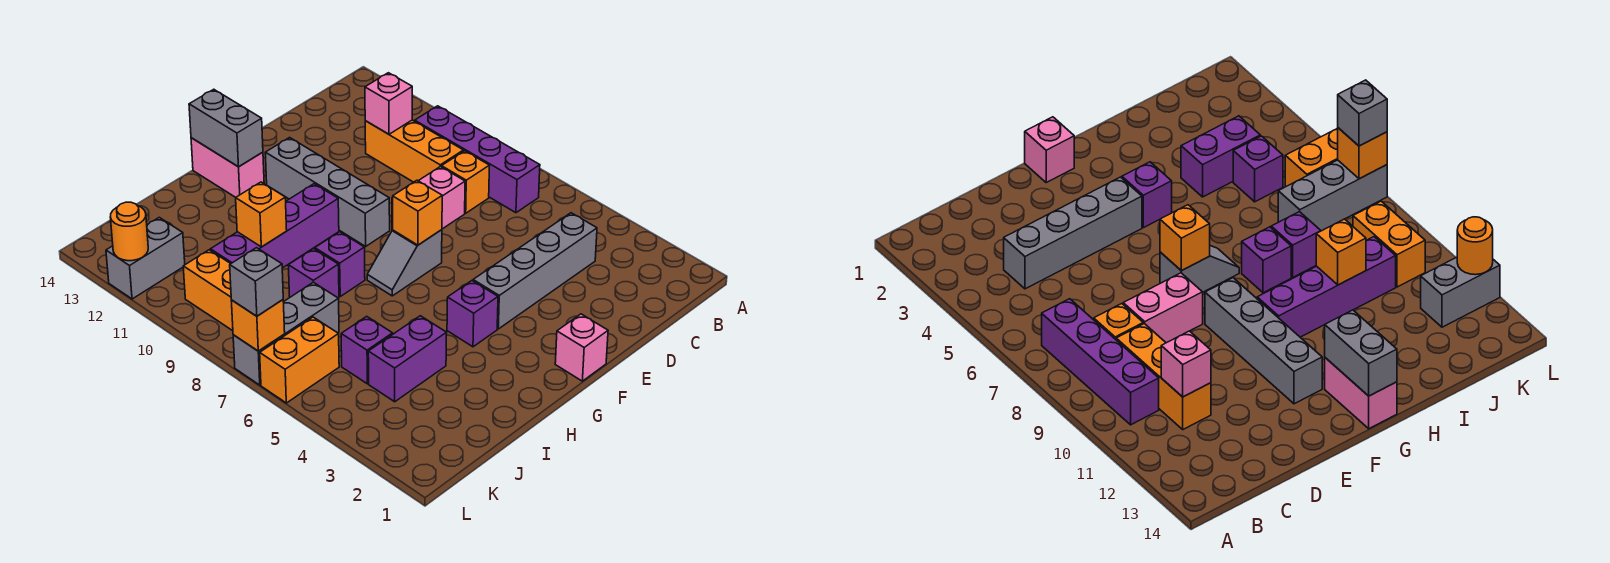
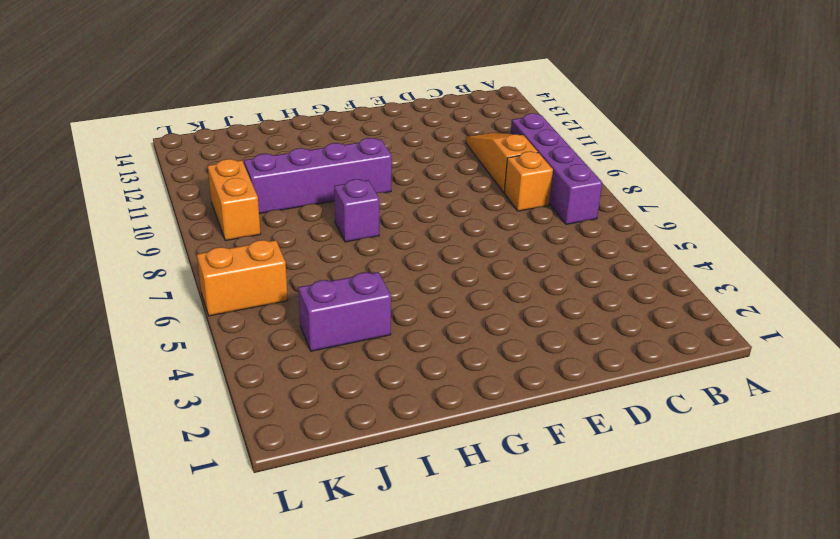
orange 1x3 slope [466,133,538,192] -> orange 1x3 brick [365,120,463,182]
none -> grey 1x4 brick [473,213,597,329]
none -> pink 1x2 brick [392,167,465,230]
none -> pink 1x1 brick [555,314,608,381]

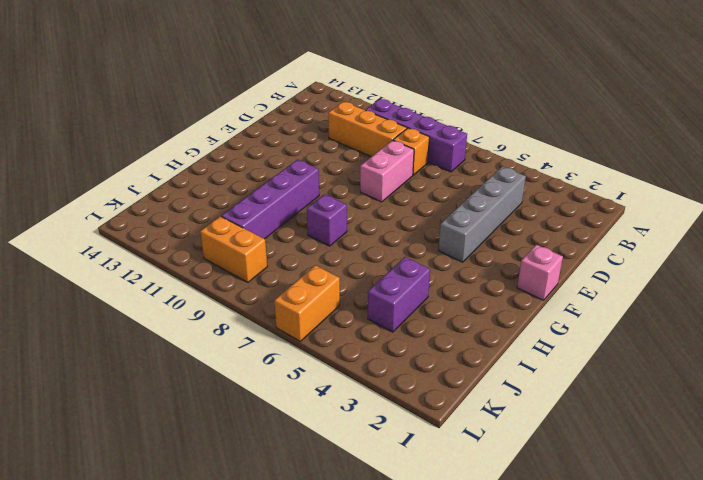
none -> grey 1x2 slope [367,230,442,296]
none -> grey 1x4 brick [265,138,390,246]
none -> purple 1x1 brick [447,281,498,347]

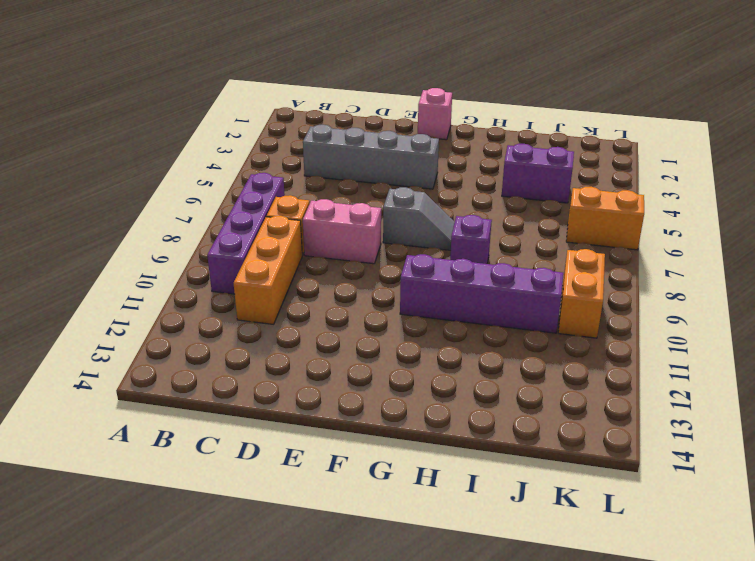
none -> grey 1x4 brick [265,138,390,246]
none -> purple 1x1 brick [447,281,498,347]
none -> pink 1x2 brick [191,138,264,197]

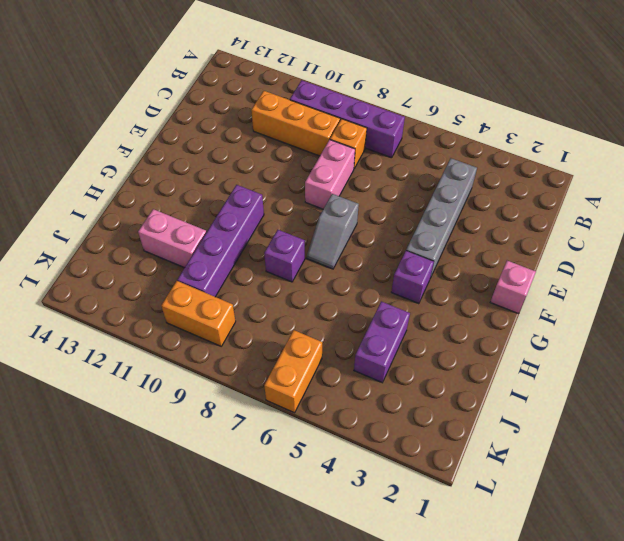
pink 1x2 brick [138,209,207,268] -> pink 1x2 brick moved to [191,138,264,197]
none -> grey 1x4 brick [265,138,390,246]
none -> purple 1x1 brick [288,248,339,298]
none -> purple 1x1 brick [341,316,393,384]

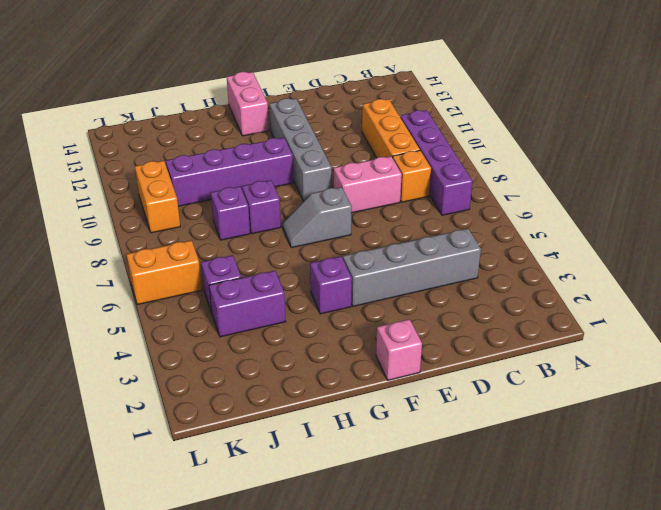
none -> grey 1x3 brick [233,282,339,385]
none -> grey 1x2 brick [106,217,185,299]
none -> pink 1x1 brick [365,73,412,134]

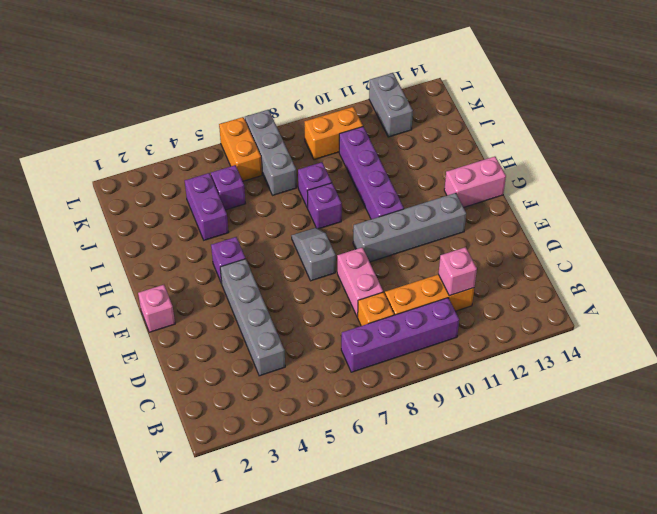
none -> orange 1x1 brick [393,180,442,245]
none -> grey 1x2 brick [189,89,263,167]
none -> orange 1x1 brick [236,182,287,247]

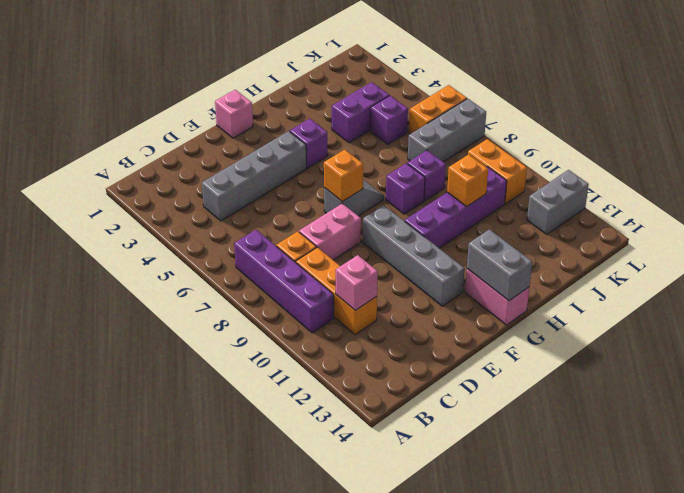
none -> orange 1x1 brick [231,300,285,351]
none -> orange 1x1 round brick [110,202,148,261]
none -> grey 1x1 brick [230,248,283,316]

